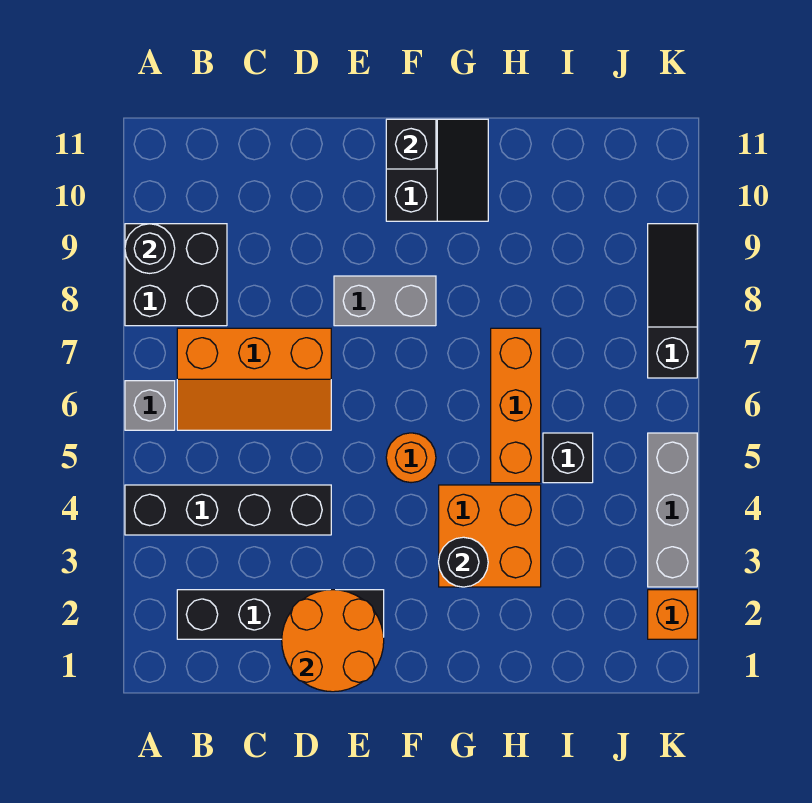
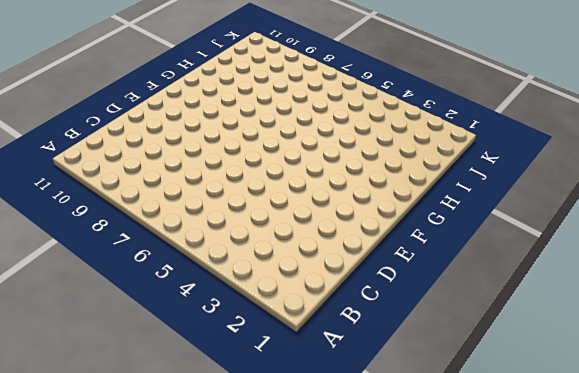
none -> black 1x4 brick [125,485,331,535]
none -> grey 1x1 brick [125,381,175,430]
none -> black 2x2 brick [125,224,227,326]

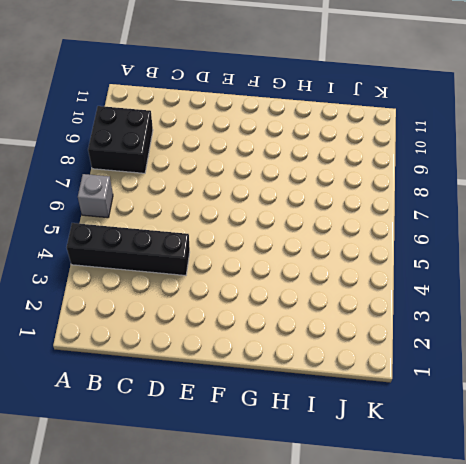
none -> black 1x4 brick [177,590,384,639]
none -> orange 2x3 slope [177,328,331,430]
none -> grey 1x2 brick [334,276,436,326]

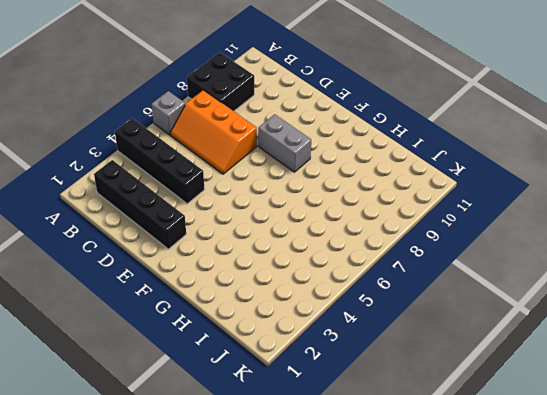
none -> orange 1x1 round brick [386,433,436,483]
none -> black 2x2 slope [386,119,488,221]
none -> orange 2x2 brick [439,485,541,587]

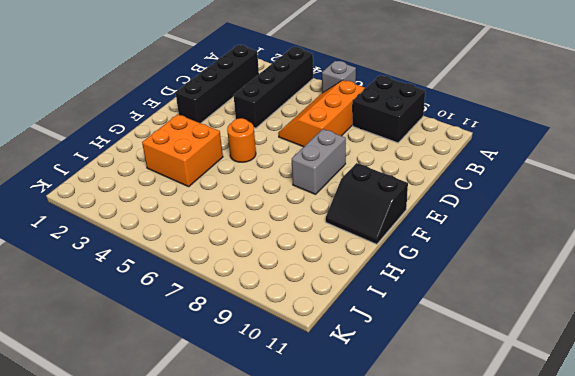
none -> orange 1x3 brick [491,328,541,483]
none -> black 1x1 brick [543,433,593,483]
none -> orange 1x1 brick [648,590,697,639]

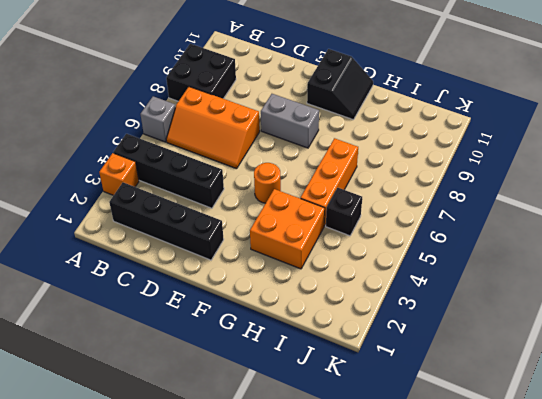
orange 1x1 brick [99,153,139,195] -> orange 1x1 brick moved to [648,590,697,639]
none -> grey 1x3 brick [648,433,697,587]
none -> black 1x3 slope [648,224,697,378]
none -> black 1x1 round brick [125,224,175,273]

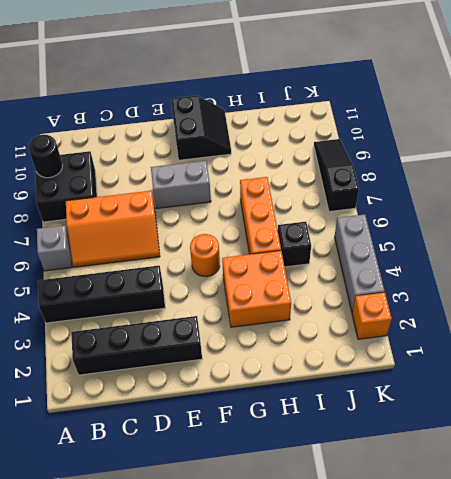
none -> orange 2x2 round brick [282,590,384,692]
none -> black 1x1 brick [386,119,436,169]
none -> black 1x1 round brick [439,537,488,587]

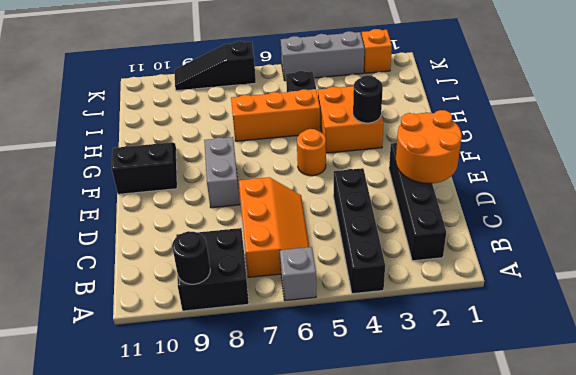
none -> black 1x1 brick [386,119,436,169]

